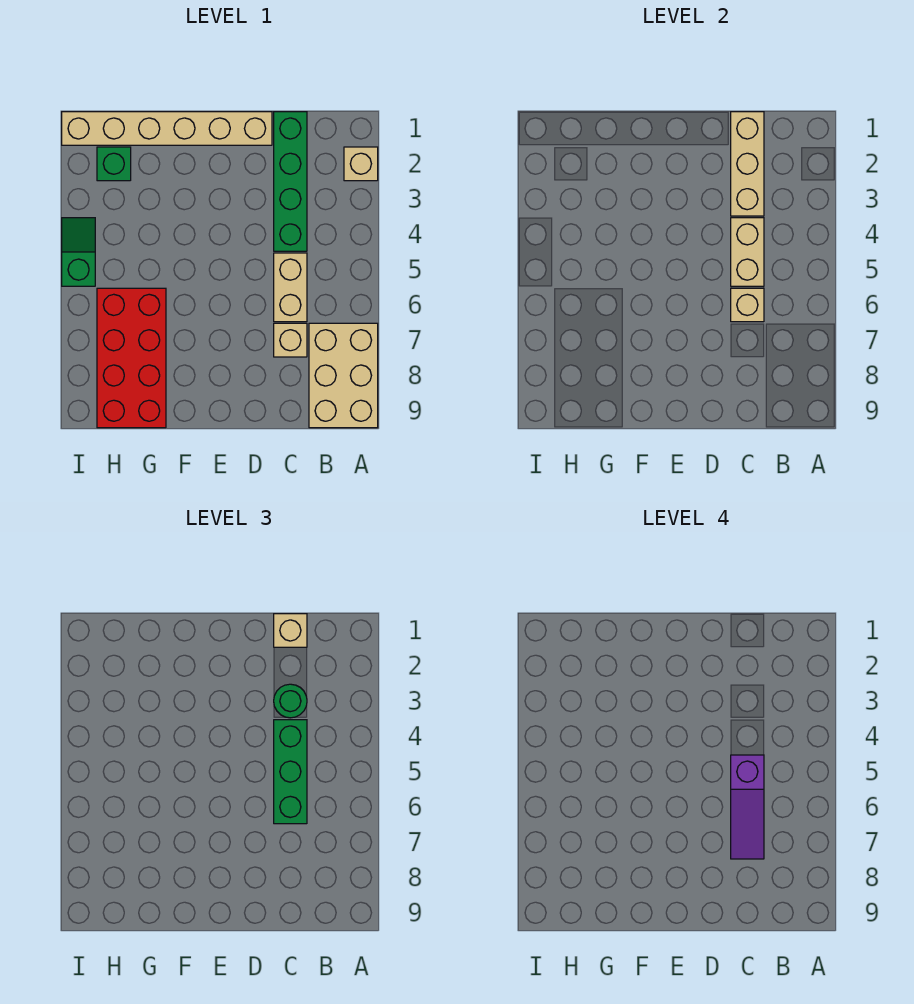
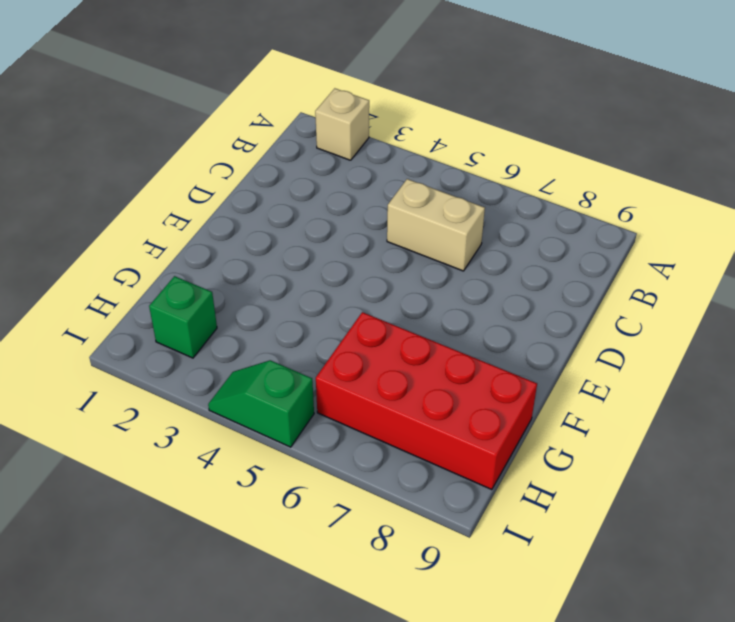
none -> tan 2x3 brick [309,323,378,428]
none -> green 1x4 brick [274,112,307,251]
none -> tan 1x1 brick [274,323,307,357]

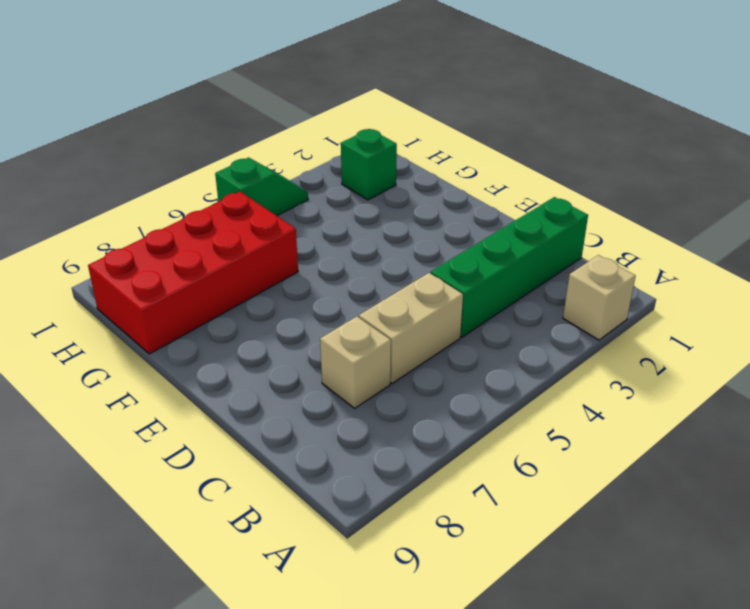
none -> tan 2x3 brick [309,323,378,428]
none -> tan 1x6 brick [62,112,272,145]
none -> tan 1x3 brick [731,112,764,216]

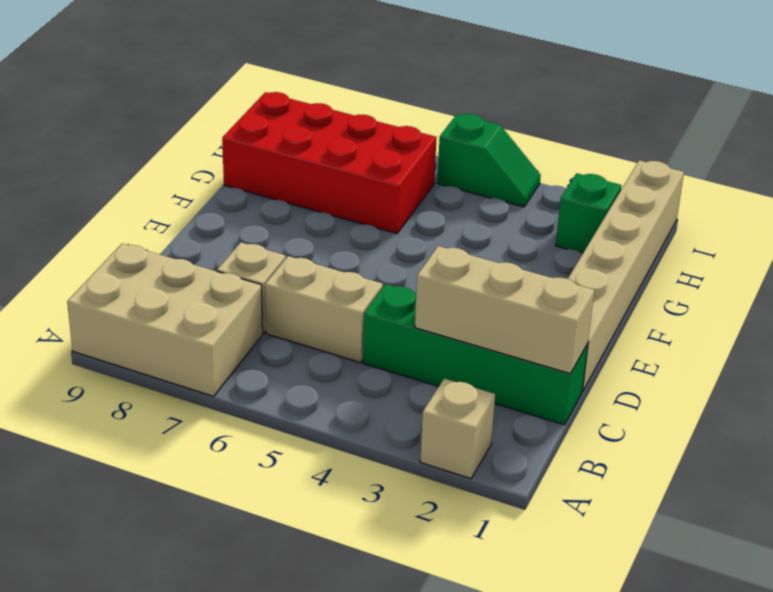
none -> tan 1x2 brick [731,218,764,286]
none -> tan 1x1 brick [731,288,764,322]
none -> tan 1x1 brick [274,614,307,647]

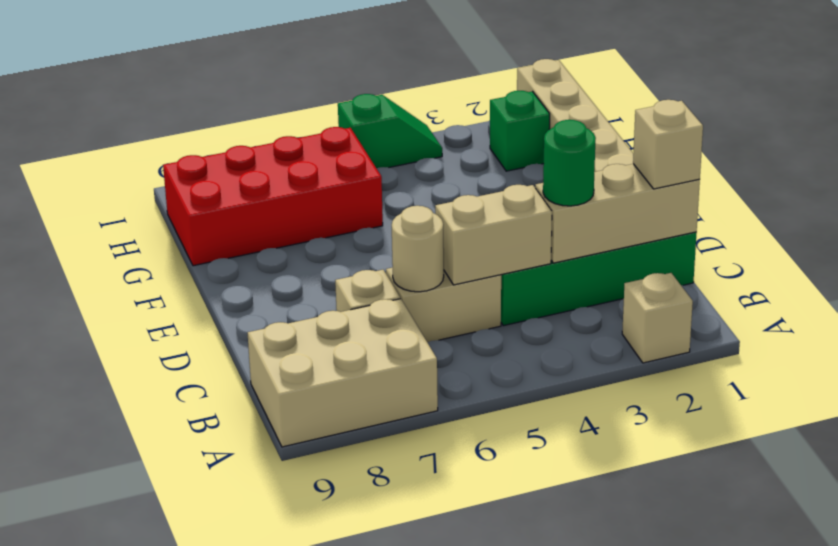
tan 1x1 round brick [392,206,444,292] -> tan 1x1 brick [731,288,764,322]
none -> green 1x3 brick [274,720,307,824]
none -> purple 1x3 slope [731,755,764,859]

